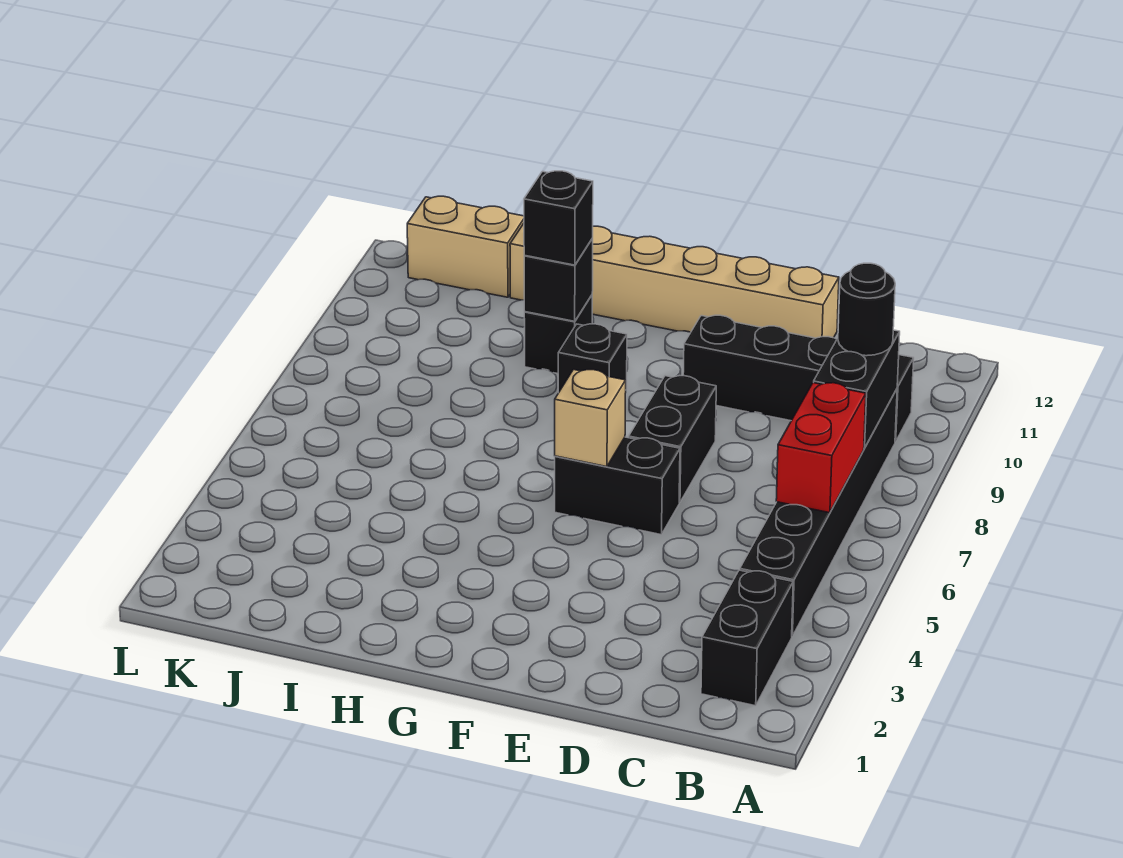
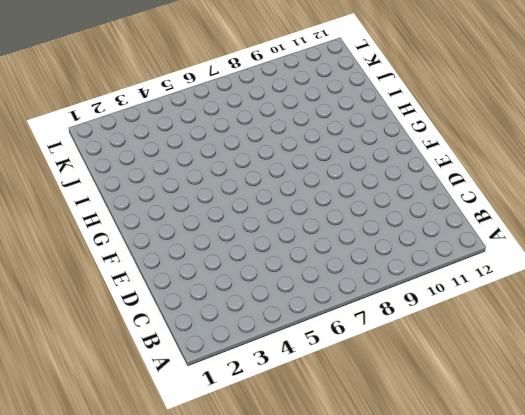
none -> black 1x2 brick [701,570,793,706]
none -> black 1x6 brick [740,389,897,636]
none -> black 1x4 brick [683,315,914,442]

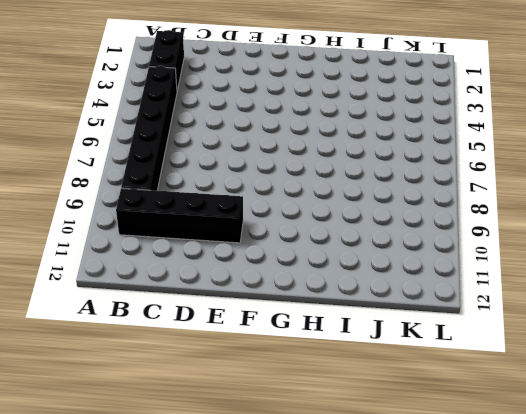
none -> tan 1x6 brick [510,223,839,338]
none -> black 1x2 brick [555,437,680,535]
none -> black 1x2 brick [629,376,716,503]

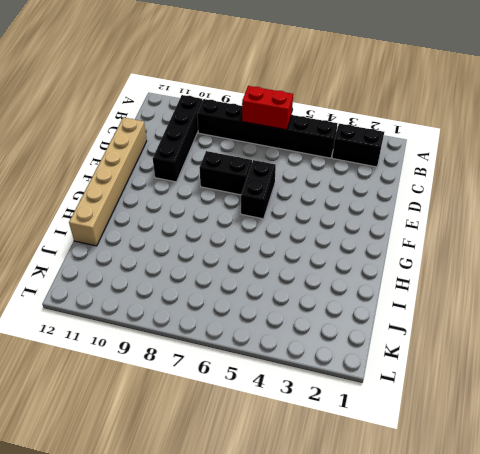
none -> black 1x1 brick [558,324,627,393]
none -> black 1x1 brick [524,295,592,374]
none -> tan 1x2 brick [407,196,524,297]

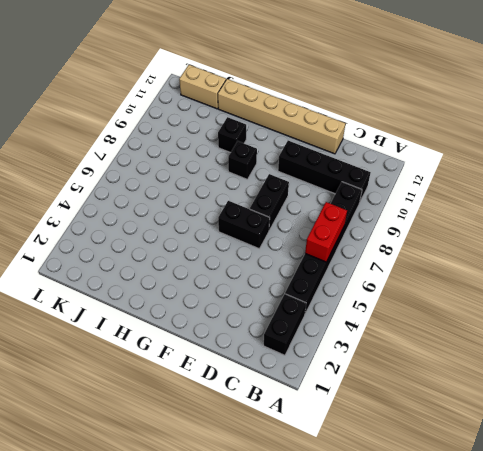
none -> black 1x2 brick [814,330,900,448]
none -> tan 1x1 brick [555,370,626,467]
none -> black 1x1 brick [524,238,593,321]

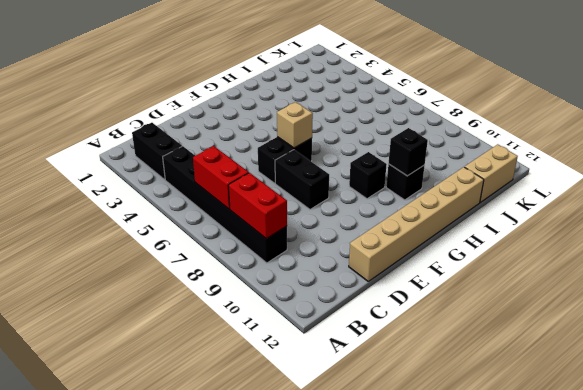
red 1x2 brick [228,173,287,239] -> black 1x2 brick [814,330,900,448]
none -> black 1x4 brick [683,315,914,442]
none -> black 1x1 round brick [838,263,895,356]
none -> black 1x1 brick [524,171,593,265]

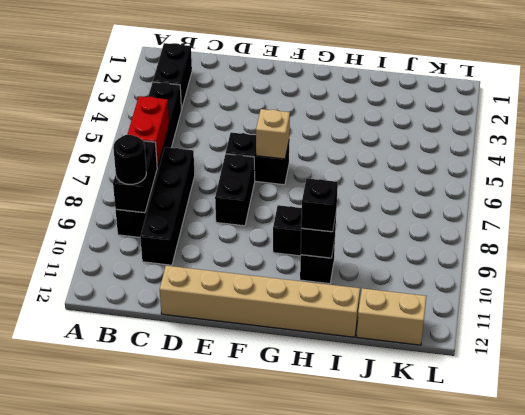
black 1x4 brick [140,147,195,265] -> black 1x4 brick turned to [683,315,914,442]

